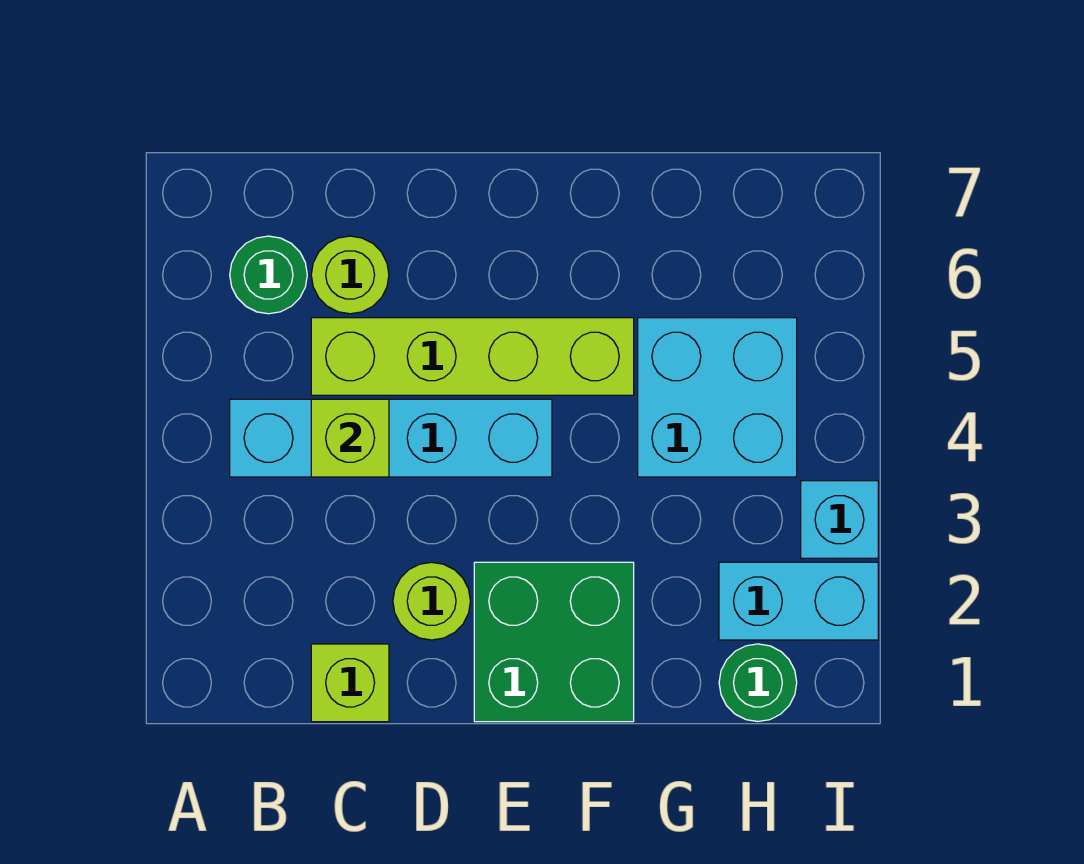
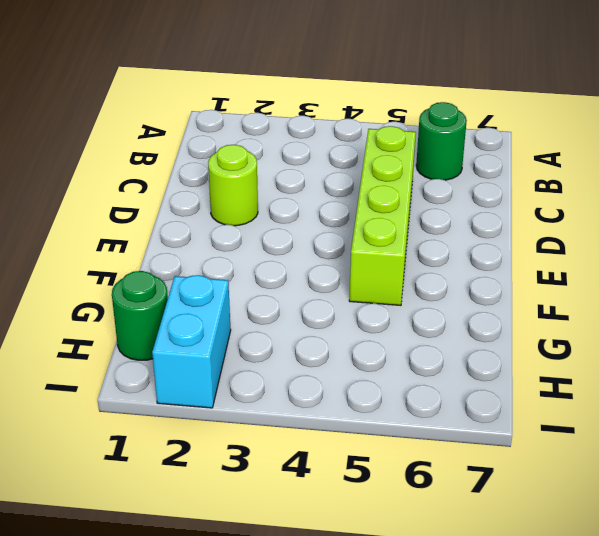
none -> cyan 1x4 brick [230,399,552,477]
none -> lime 1x1 brick [311,644,389,722]
none -> lime 1x1 round brick [311,236,389,314]

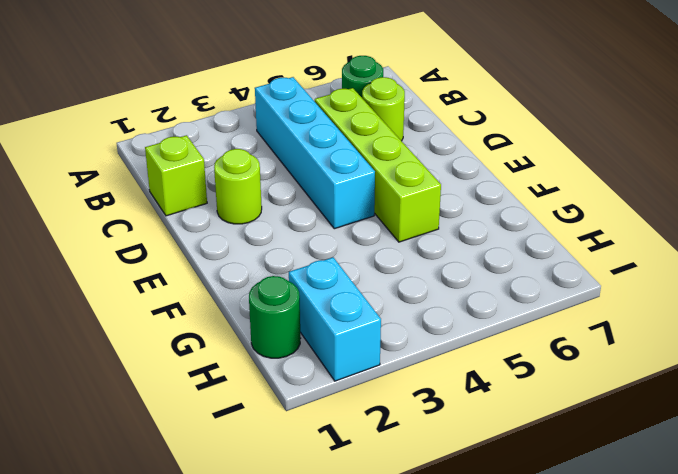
none -> green 2x2 brick [474,562,634,722]
none -> cyan 2x2 brick [638,318,797,477]
none -> cyan 1x1 brick [801,481,878,558]

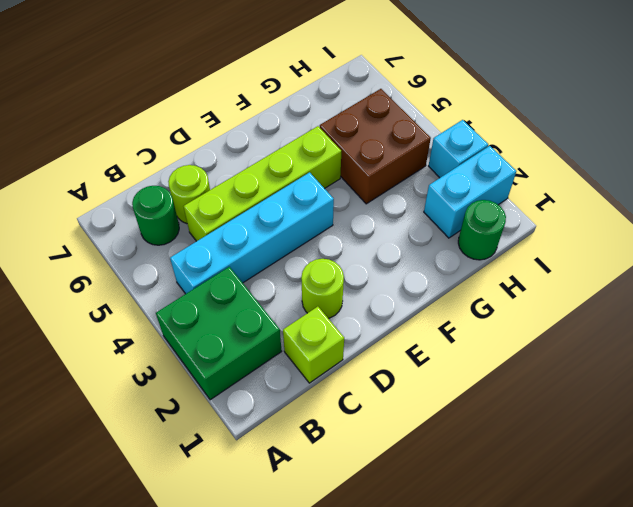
green 2x2 brick [156,267,282,400] -> green 2x2 brick moved to [474,562,634,722]
brown 2x2 brick [320,89,431,204] -> cyan 2x2 brick [638,318,797,477]
none -> lime 1x1 brick [311,399,389,477]

